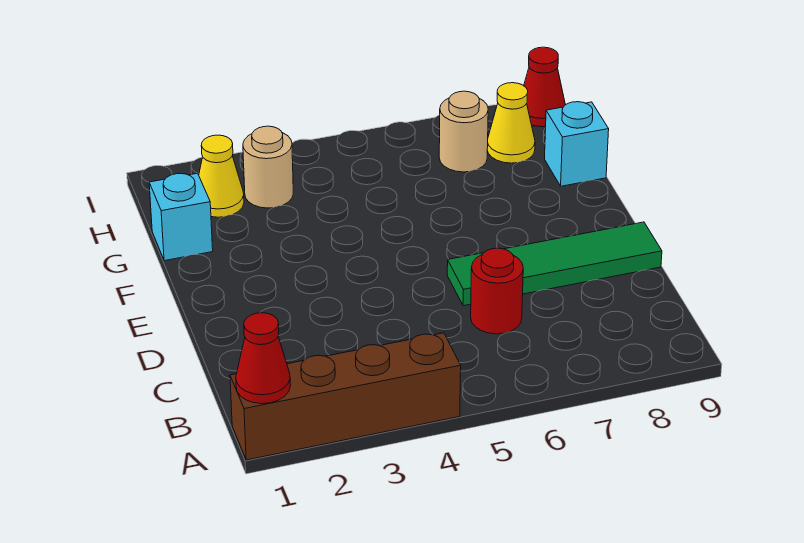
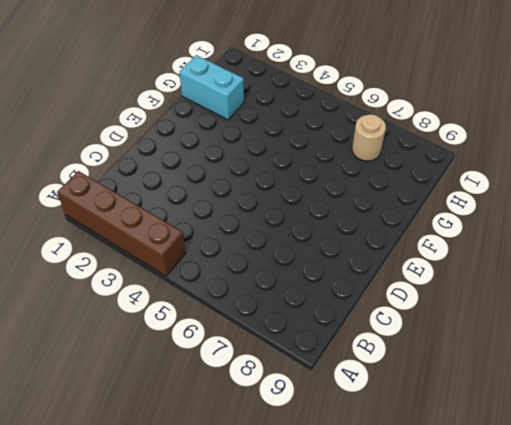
cyan 1x2 brick [179,55,244,120] -> cyan 1x1 brick [149,173,213,261]
none -> red 1x1 round brick [471,248,523,334]
none -> green 1x4 tile [447,222,662,306]

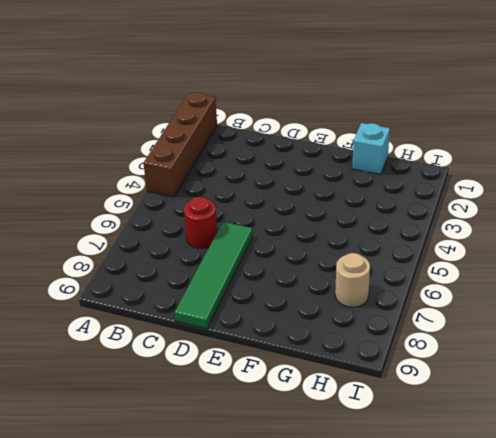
none -> cyan 1x1 brick [545,102,609,186]
none -> yellow 1x1 cone [199,135,244,217]

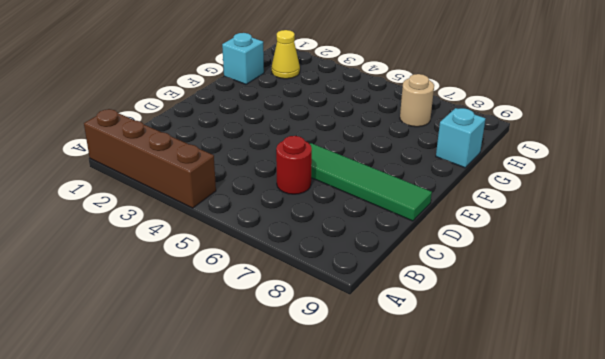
none -> tan 1x1 round brick [243,126,293,208]
none -> yellow 1x1 cone [487,83,535,163]

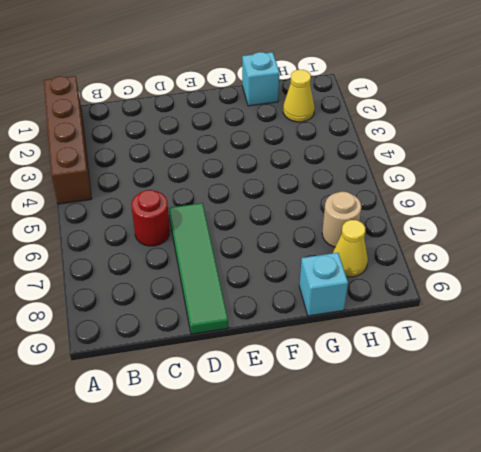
none -> tan 1x1 round brick [243,126,293,208]
none -> red 1x1 cone [524,47,565,127]

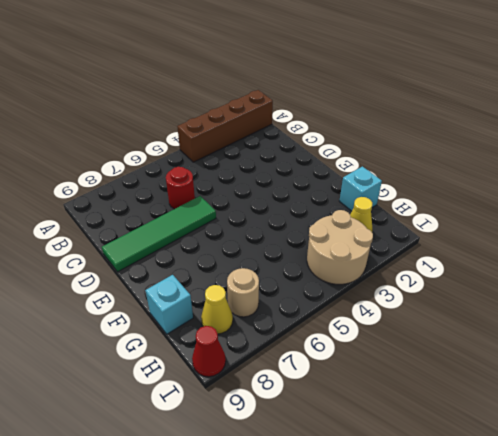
tan 2x2 round brick [307,210,373,284] -> tan 1x1 round brick [243,126,293,208]
none -> red 1x1 cone [236,313,291,404]

